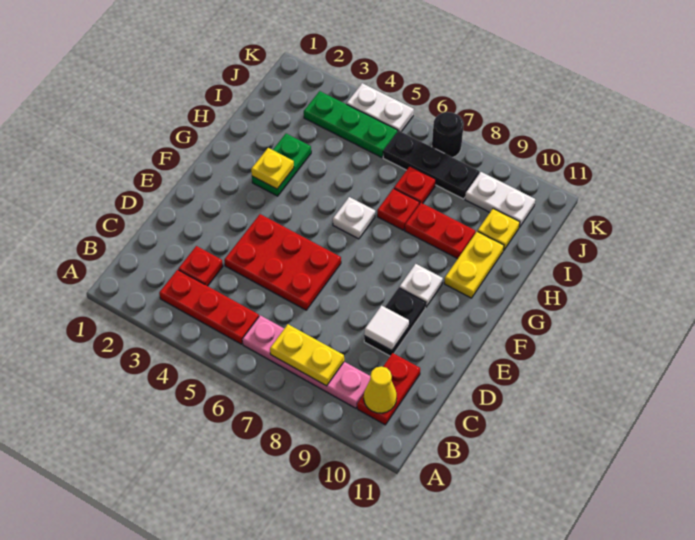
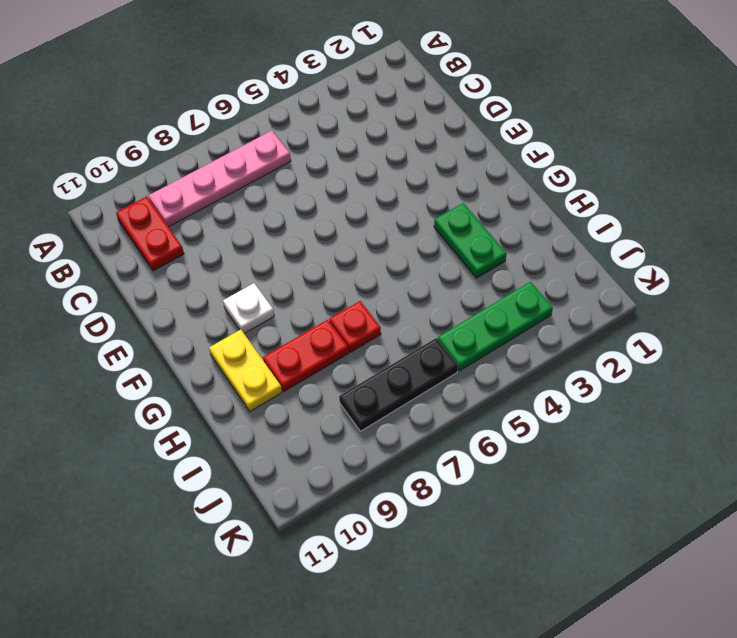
none -> red 1x3 plate [159,270,259,344]
none -> red 1x1 plate [179,246,223,286]
none -> red 2x3 plate [224,214,341,310]

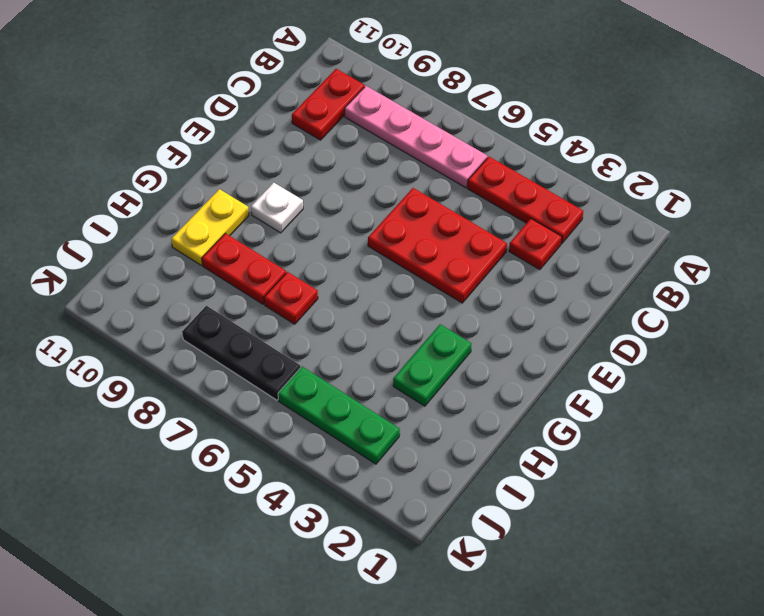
none -> black 1x2 plate [364,288,426,356]
none -> white 1x1 plate [333,197,375,239]
none -> red 1x1 plate [394,166,436,204]

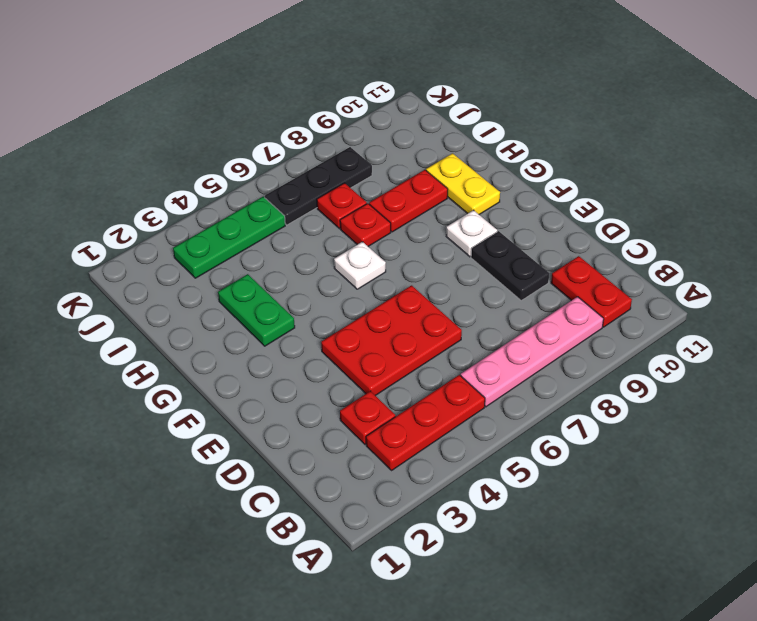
none -> yellow 1x1 plate [478,208,520,251]
none -> white 1x2 plate [465,172,535,227]
none -> white 1x2 plate [347,83,414,132]

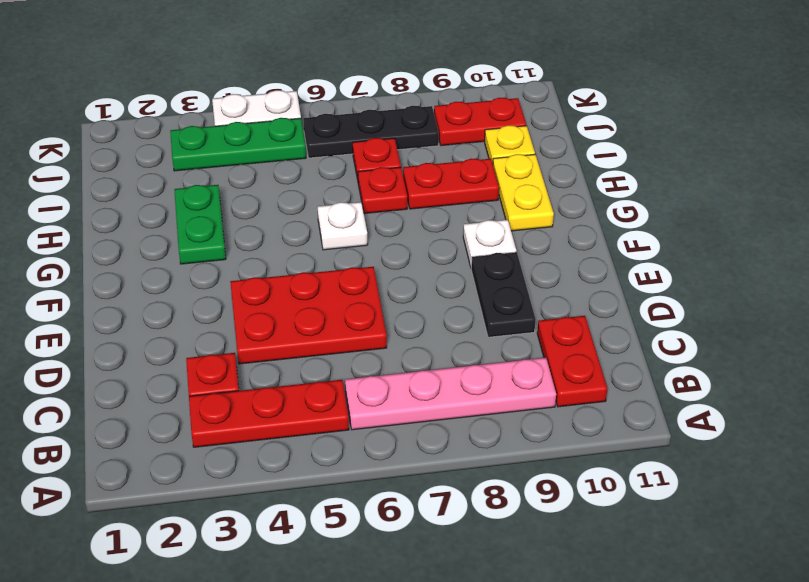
red 1x2 plate [434,98,526,146] -> white 1x2 plate [465,172,535,227]
none -> black 1x1 round brick [432,112,464,157]
none -> yellow 1x2 plate [270,324,344,386]
none -> yellow 1x1 cone [364,366,397,413]

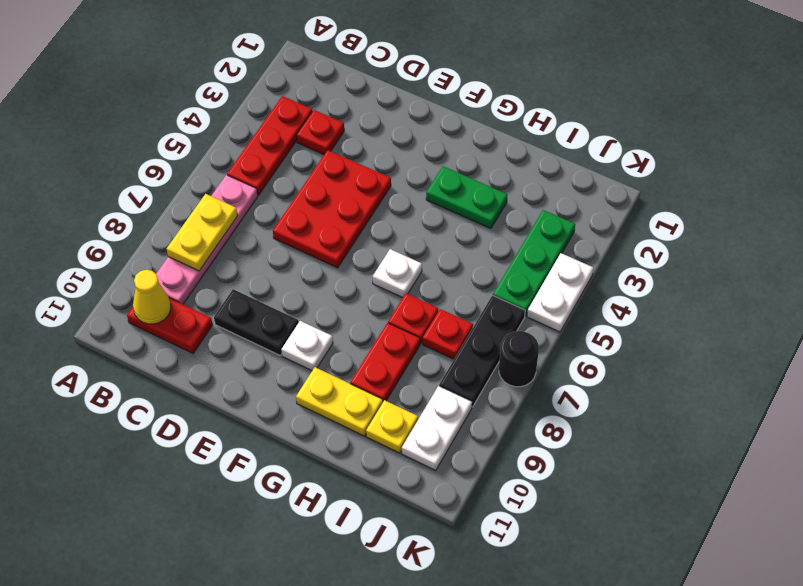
none -> white 1x1 tile [364,306,409,350]
none -> yellow 1x1 plate [251,148,294,189]

